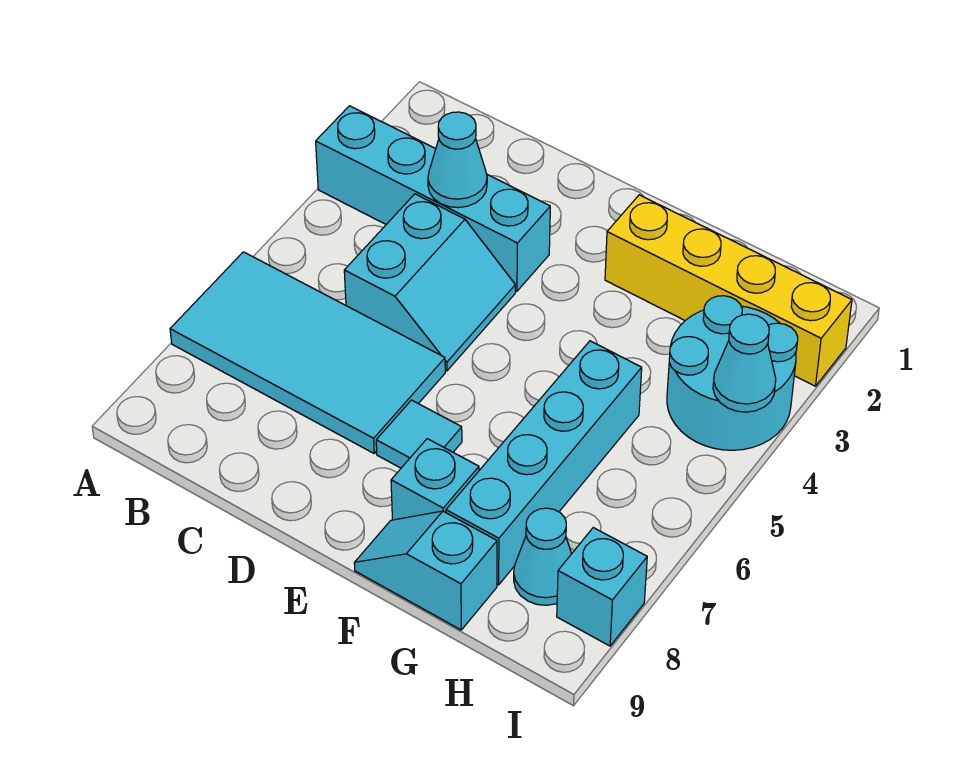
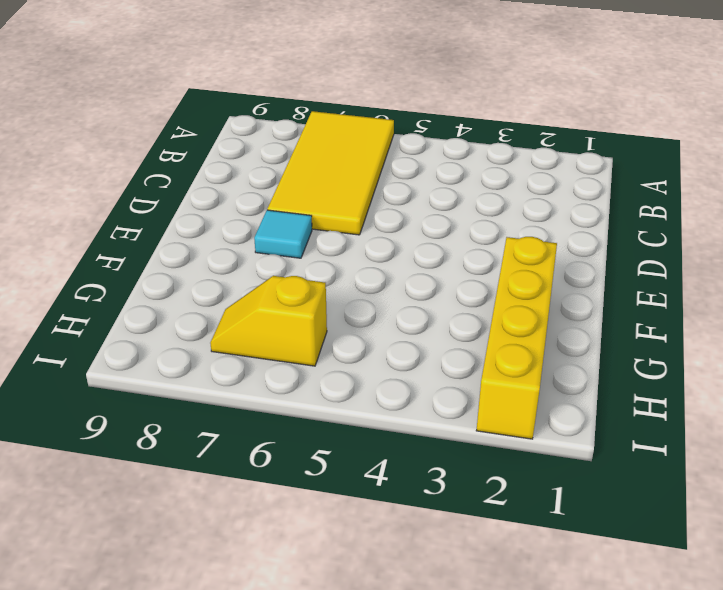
yellow 2x4 tile [267,111,394,235] -> cyan 2x4 tile [170,252,445,453]
yellow 1x2 slope [210,276,327,366] -> none
none -> cyan 1x4 brick [316,106,550,291]
none -> cyan 2x2 slope [344,194,515,371]
none -> cyan 1x1 brick [391,439,479,520]

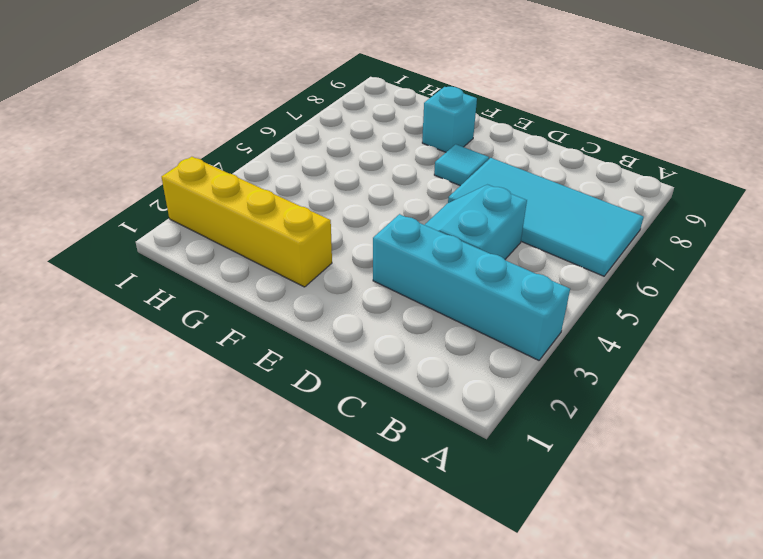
none -> cyan 1x2 slope [354,511,497,630]
none -> cyan 1x4 brick [446,341,642,585]
none -> cyan 2x2 round brick [667,296,798,450]

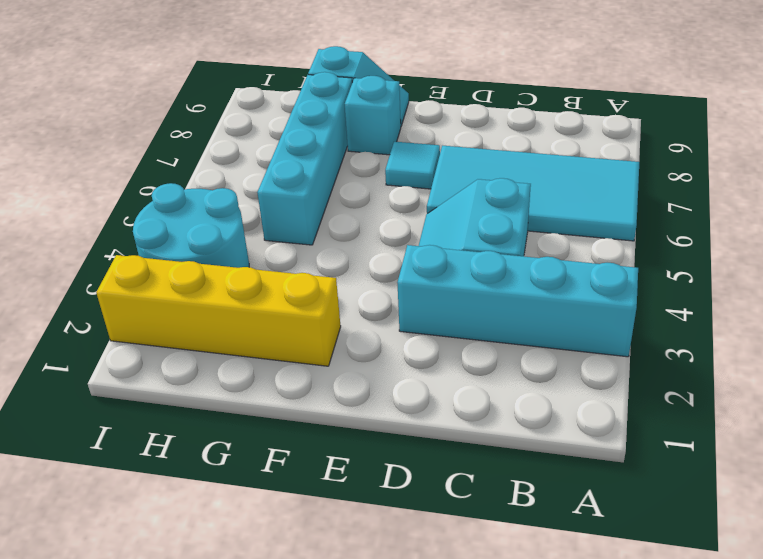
none -> cyan 1x1 cone [514,508,572,605]
none -> cyan 1x1 brick [557,528,647,646]
none -> cyan 1x1 cone [428,112,487,208]

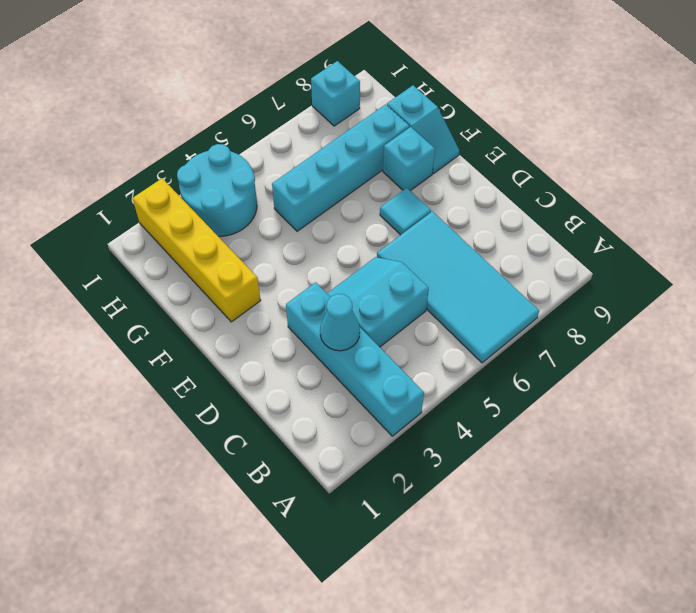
none -> cyan 1x1 cone [514,508,572,605]
none -> cyan 1x1 cone [713,314,776,412]

